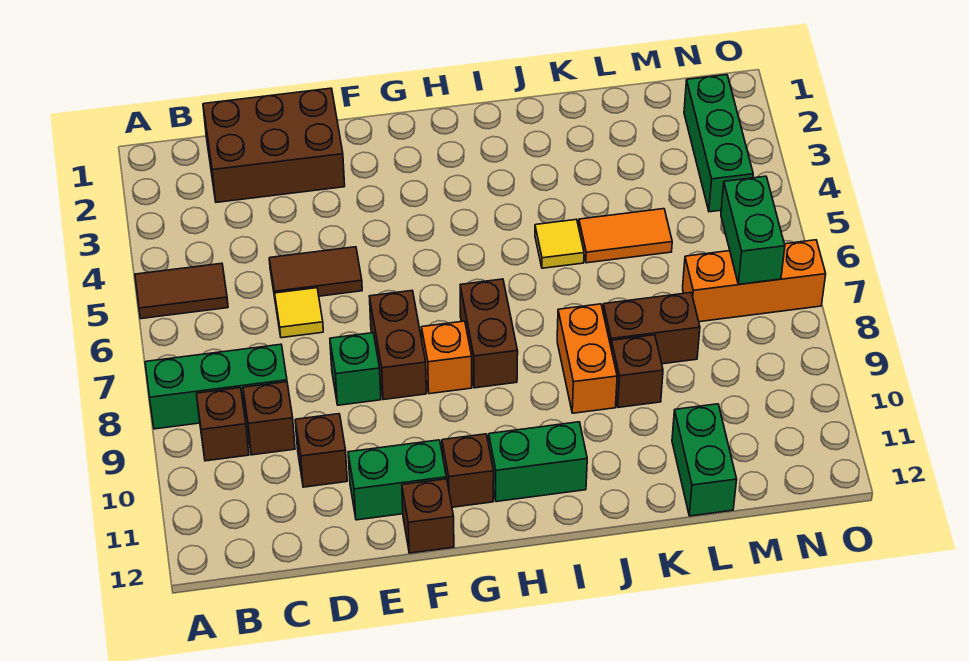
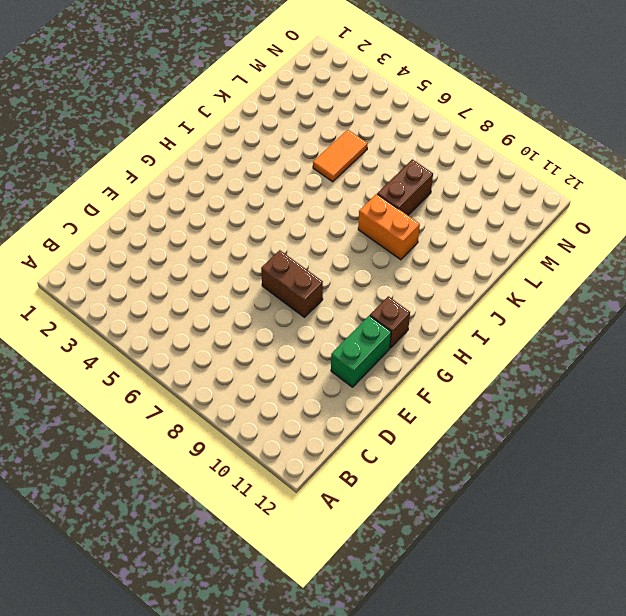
none -> brown 1x2 tile [135,263,228,319]
none -> green 1x3 brick [145,344,287,429]
none -> brown 1x1 brick [197,388,249,461]

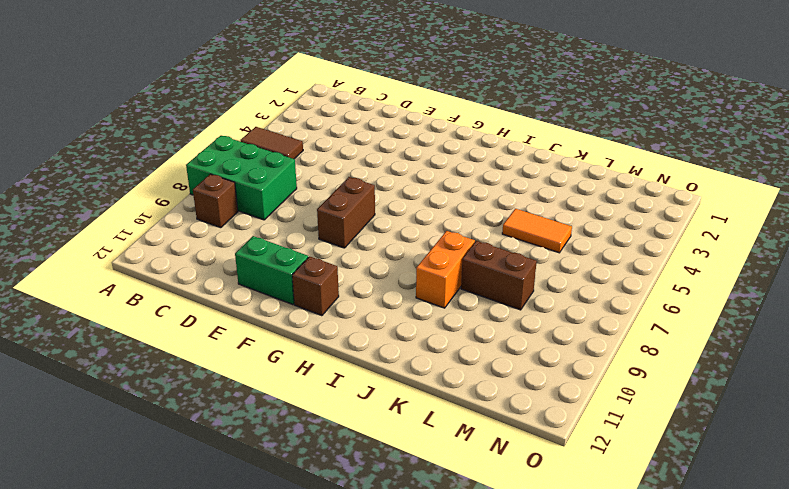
green 2x3 brick [186,136,297,220] -> green 1x3 brick [145,344,287,429]
none -> brown 2x3 brick [203,88,345,202]
none -> brown 1x1 brick [243,382,295,455]
none -> brown 1x2 tile [269,247,362,297]

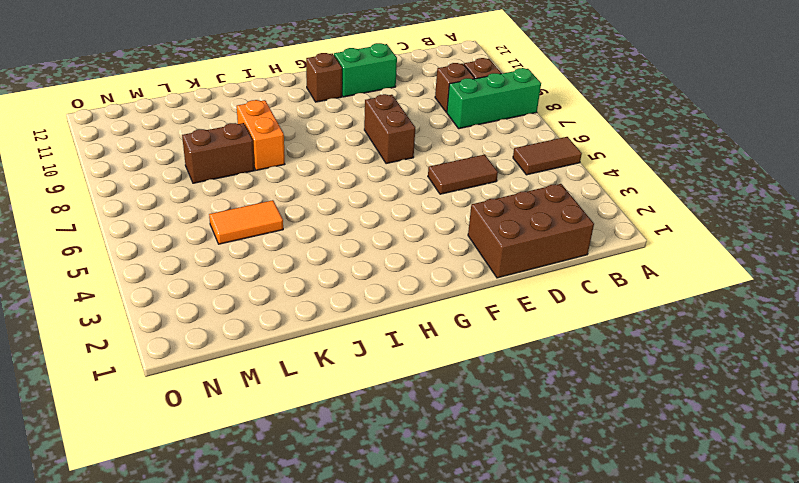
none -> yellow 1x1 tile [275,288,323,338]
none -> brown 1x1 brick [295,414,347,487]
none -> green 1x1 brick [330,333,381,405]

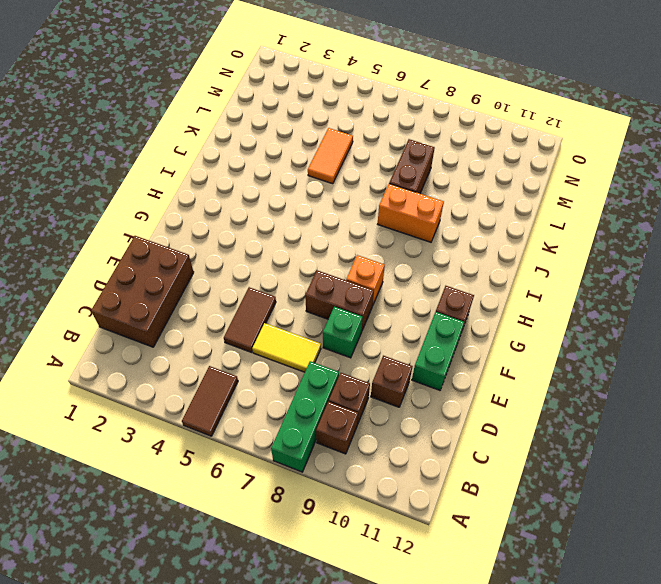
yellow 1x2 tile [252,323,321,372] -> yellow 1x1 tile [275,288,323,338]
none -> brown 1x1 brick [402,479,454,553]
none -> brown 1x2 brick [460,279,518,388]
none -> green 1x2 brick [489,422,587,502]

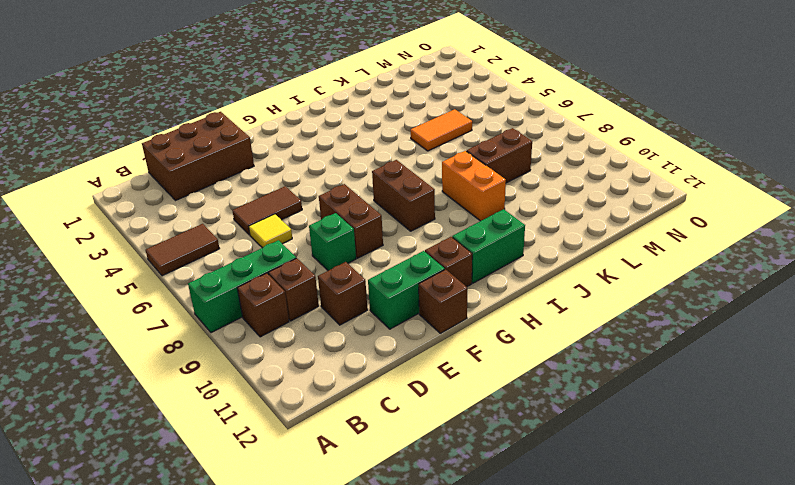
none -> orange 1x1 brick [422,321,472,394]
none -> yellow 1x1 tile [535,219,584,268]
none -> brown 1x1 brick [611,335,663,407]

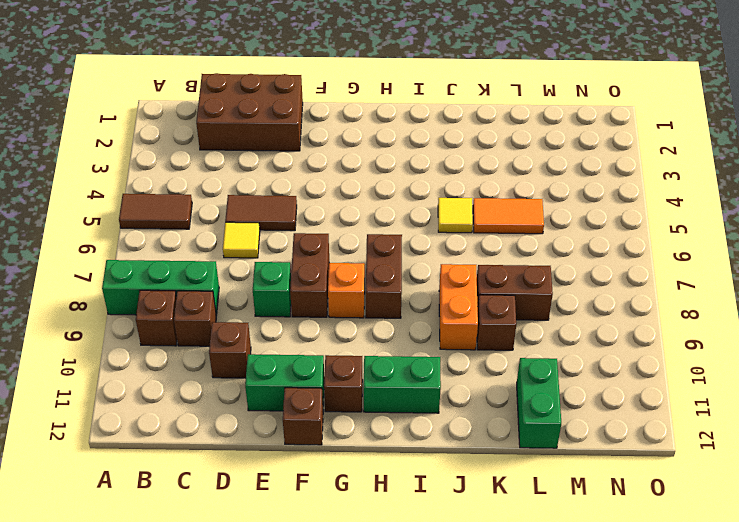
none -> orange 1x3 brick [683,240,826,322]
none -> green 1x3 brick [684,75,753,212]
none -> green 1x2 brick [721,176,785,284]

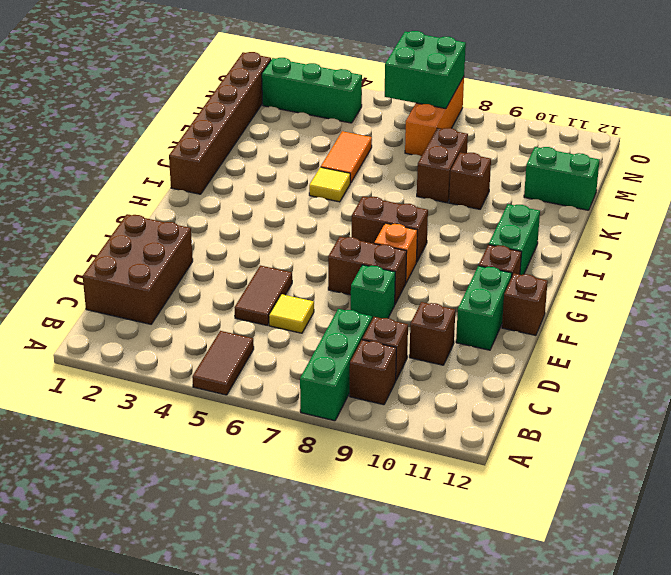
brown 1x6 brick [169,52,271,194] -> none
green 2x2 brick [385,31,466,109] -> green 1x2 brick [721,176,785,284]
none -> orange 1x2 brick [557,304,617,413]

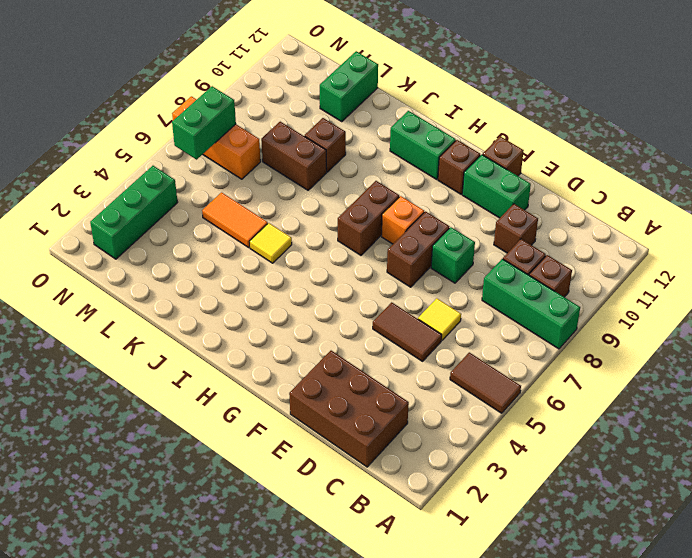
none -> orange 1x2 brick [557,304,617,413]

